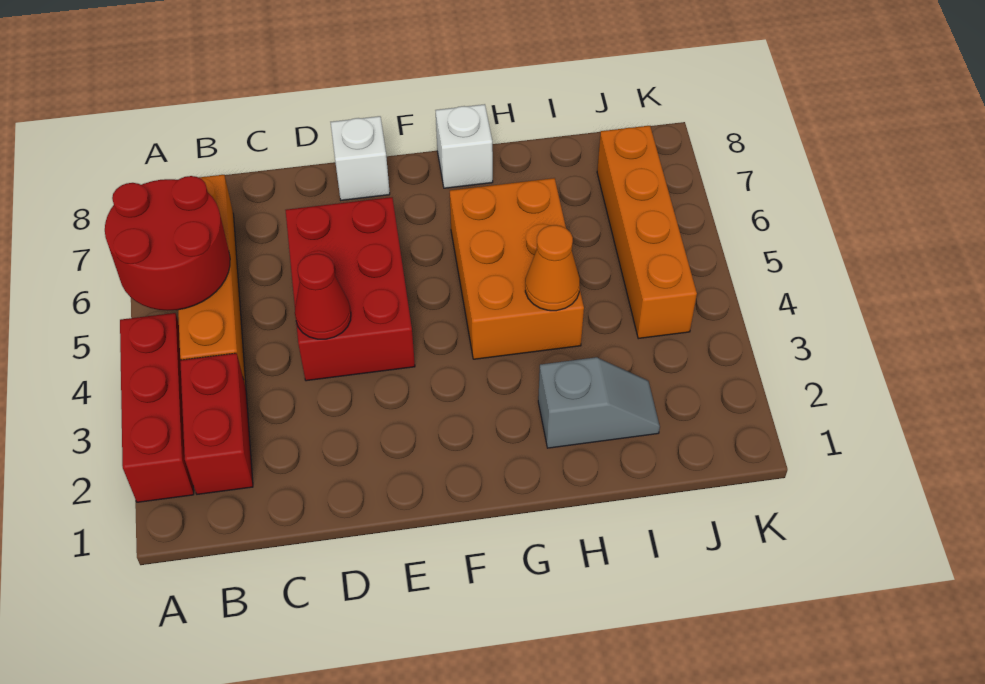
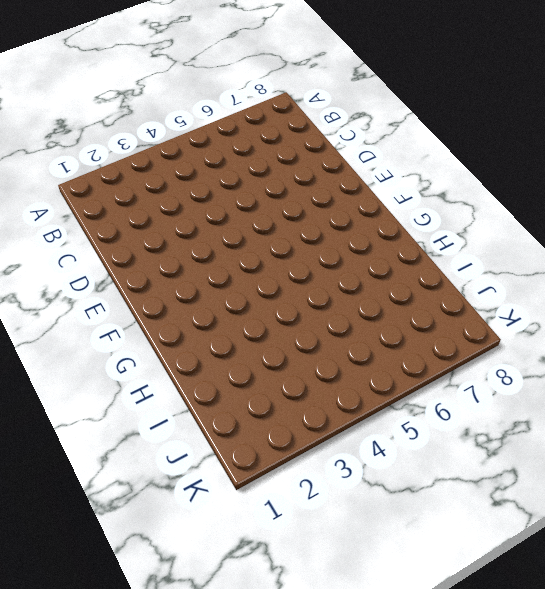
none -> red 1x3 brick [120,313,194,502]
none -> red 1x2 brick [180,353,253,494]
none -> orange 1x4 brick [178,175,246,388]

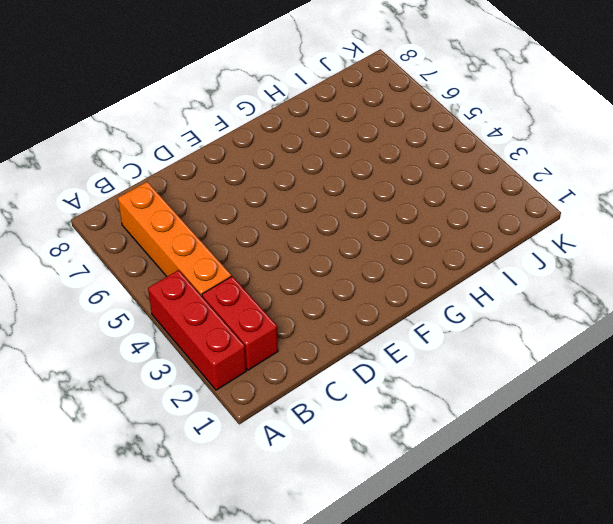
none -> red 2x3 brick [285,197,415,381]
none -> white 1x1 brick [331,116,390,200]
none -> orange 2x3 brick [450,178,584,359]

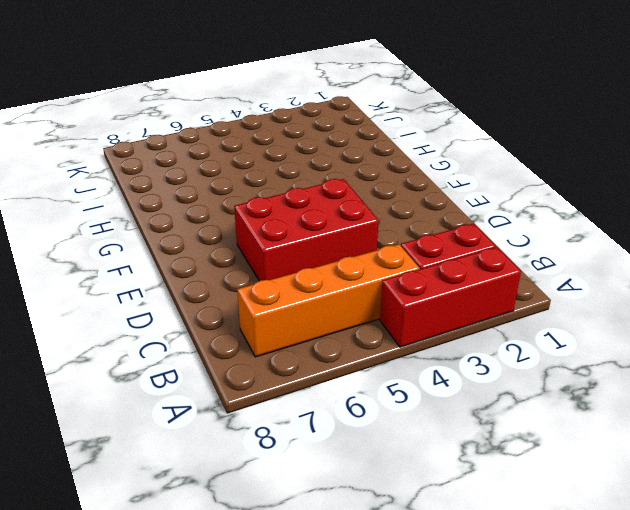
none -> white 1x1 brick [331,116,390,200]
none -> orange 2x3 brick [450,178,584,359]
none -> white 1x1 brick [435,104,493,188]

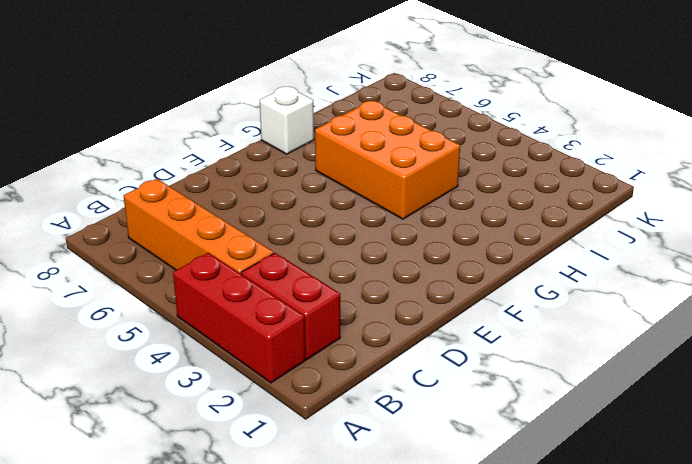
none -> red 2x3 brick [285,197,415,381]
none -> white 1x1 brick [331,116,390,200]
none -> grey 1x2 slope [538,357,660,448]

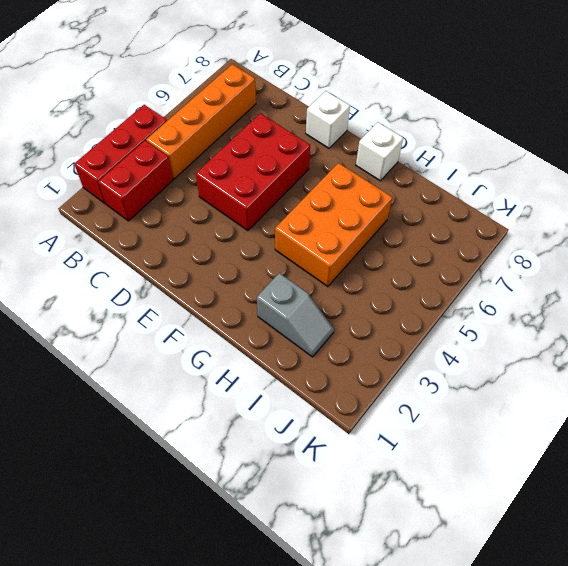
none -> orange 1x4 brick [597,126,697,339]
none -> red 2x2 round brick [105,176,230,311]
none -> red 1x1 cone [295,254,351,339]

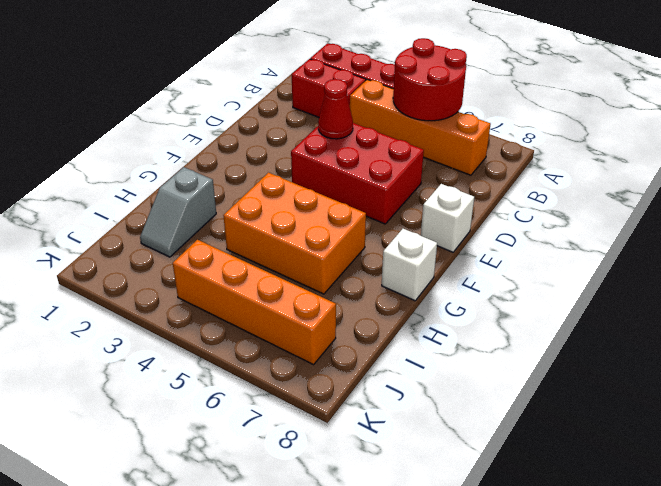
none -> orange 1x1 cone [525,225,580,311]

